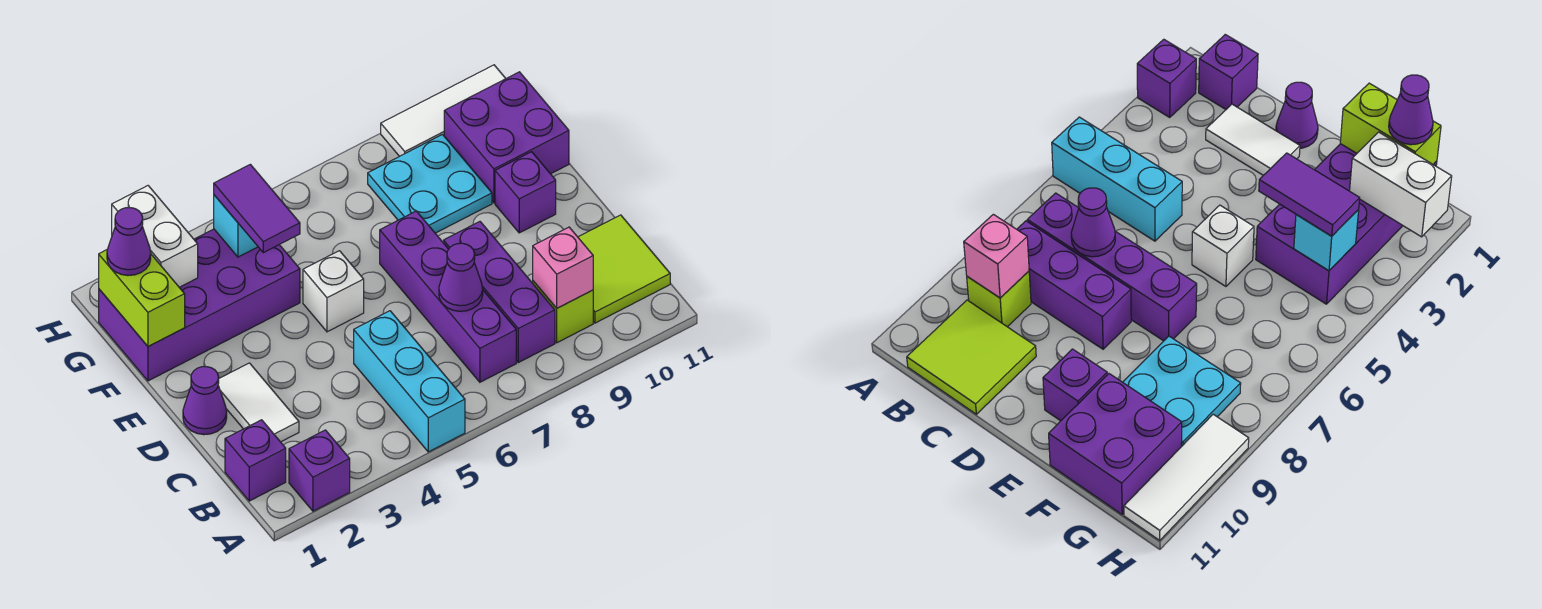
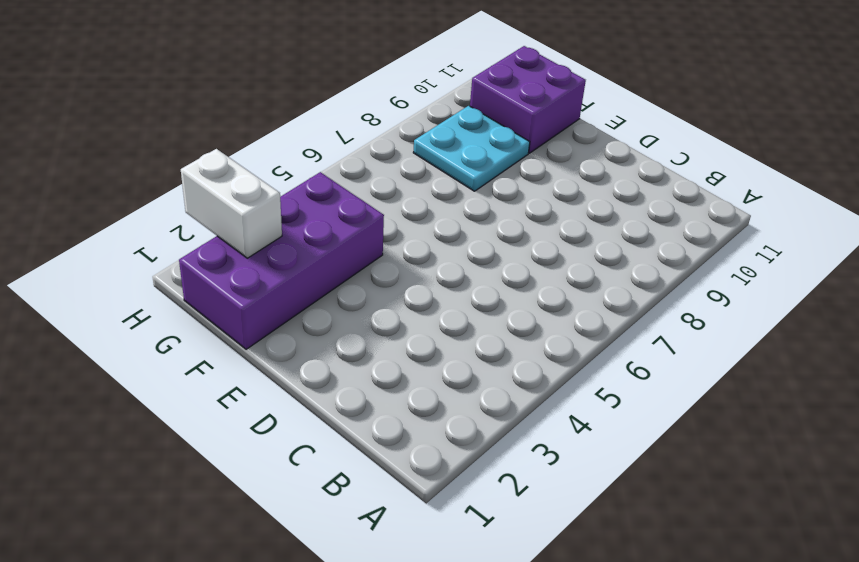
none -> purple 1x1 brick [289,430,350,511]
none -> cyan 1x3 brick [354,311,465,452]
none -> purple 1x1 brick [225,420,286,501]

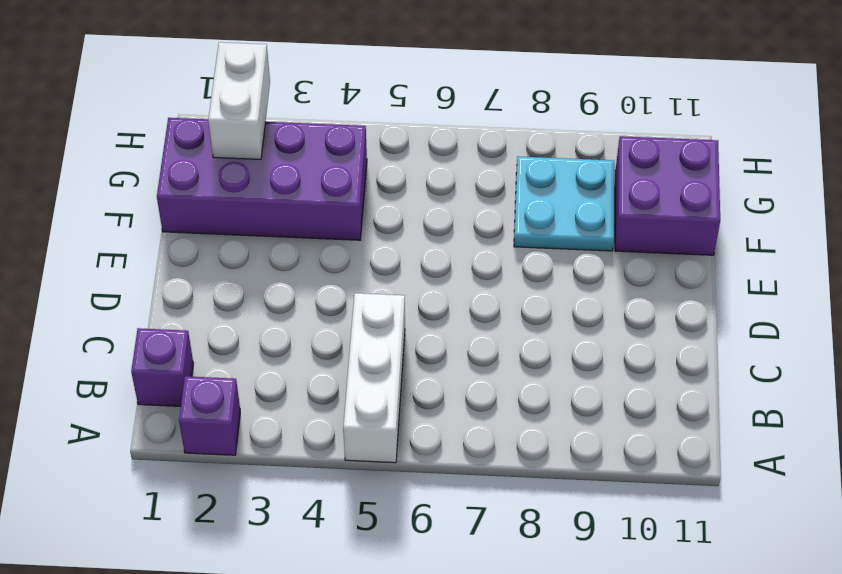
white 1x3 brick [343,293,405,463] -> cyan 1x3 brick [354,311,465,452]
none -> purple 1x4 brick [380,211,516,382]
none -> purple 1x3 brick [444,222,555,363]
none -> lime 1x1 brick [533,281,593,343]

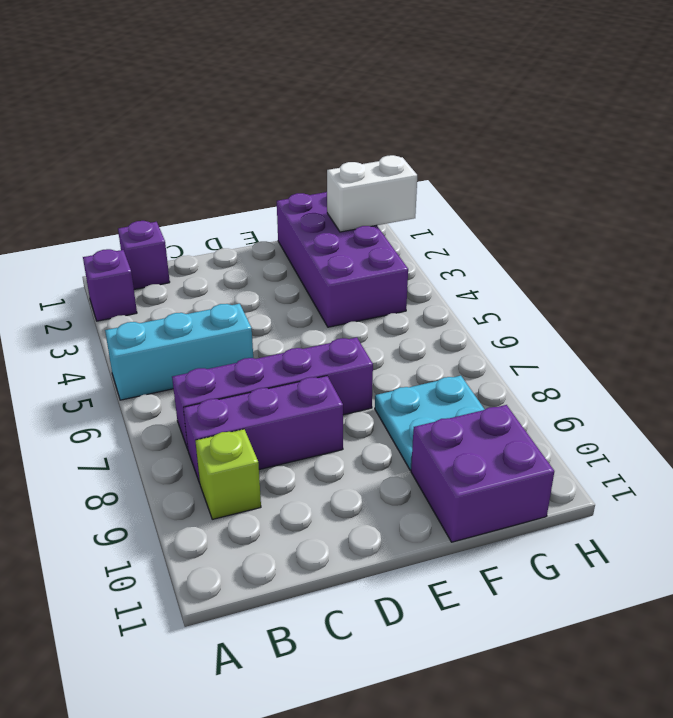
none -> lime 2x2 tile [578,215,670,323]
none -> white 1x2 tile [218,363,299,442]
none -> purple 1x1 cone [183,367,227,435]

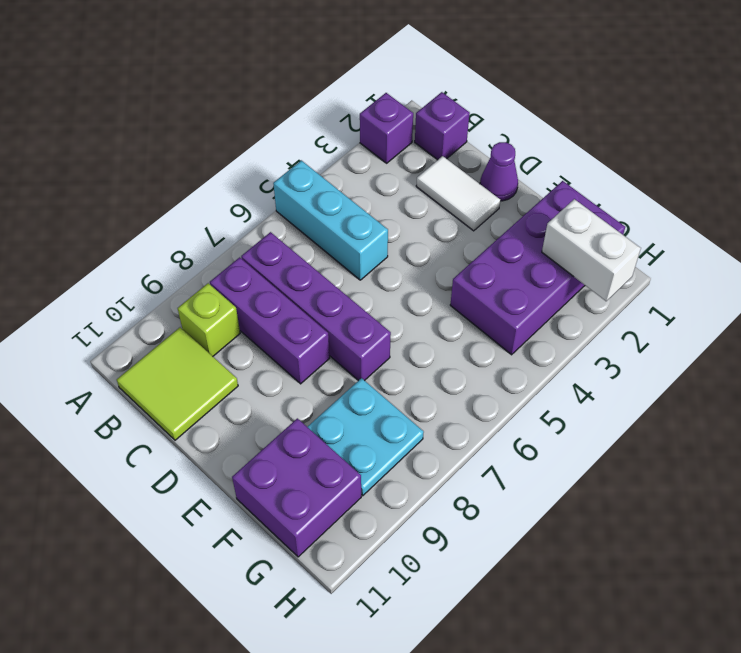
none -> white 1x1 brick [303,251,364,332]
none -> purple 1x1 brick [495,152,556,233]
none -> white 1x3 tile [381,65,506,156]

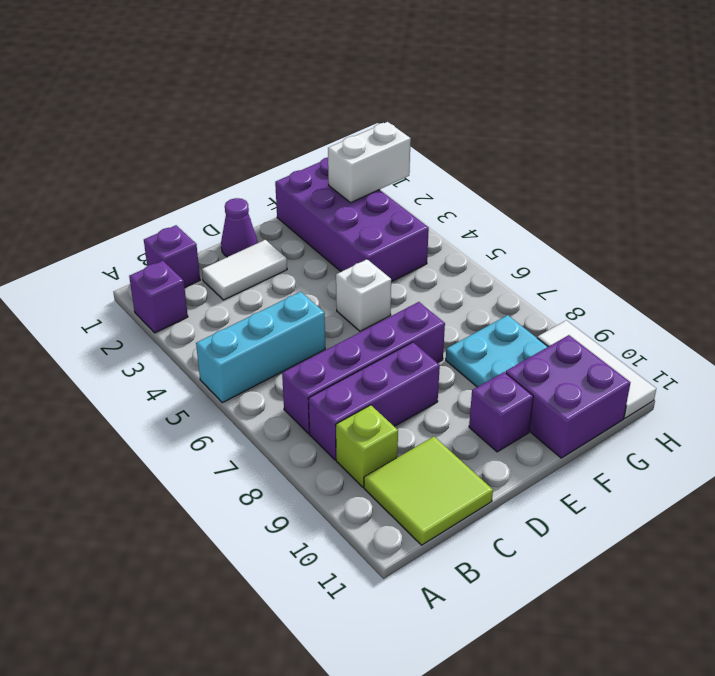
none -> pink 1x1 brick [533,227,593,308]
none -> purple 1x1 cone [439,243,483,311]
none -> lime 1x2 brick [99,249,185,347]

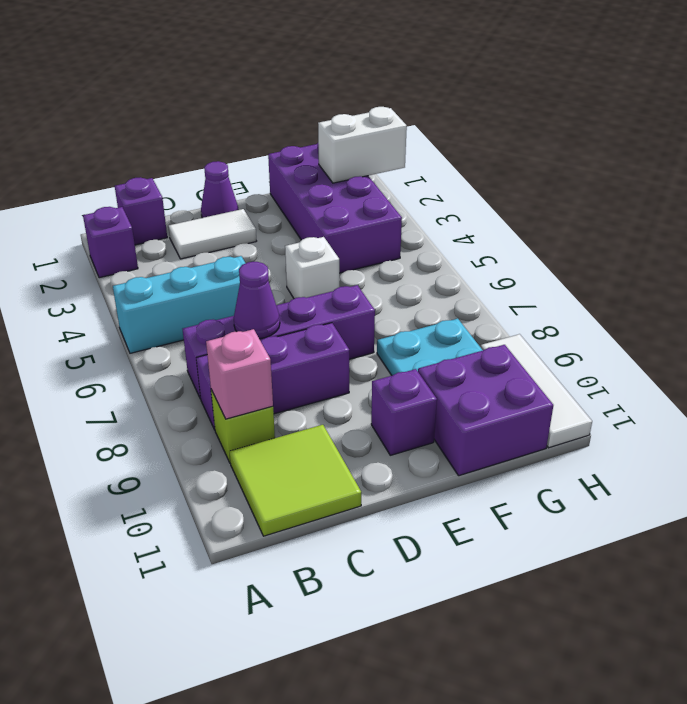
none -> lime 1x2 brick [99,249,185,347]
none -> cyan 1x1 brick [214,195,258,257]
none -> purple 1x2 tile [214,164,300,253]

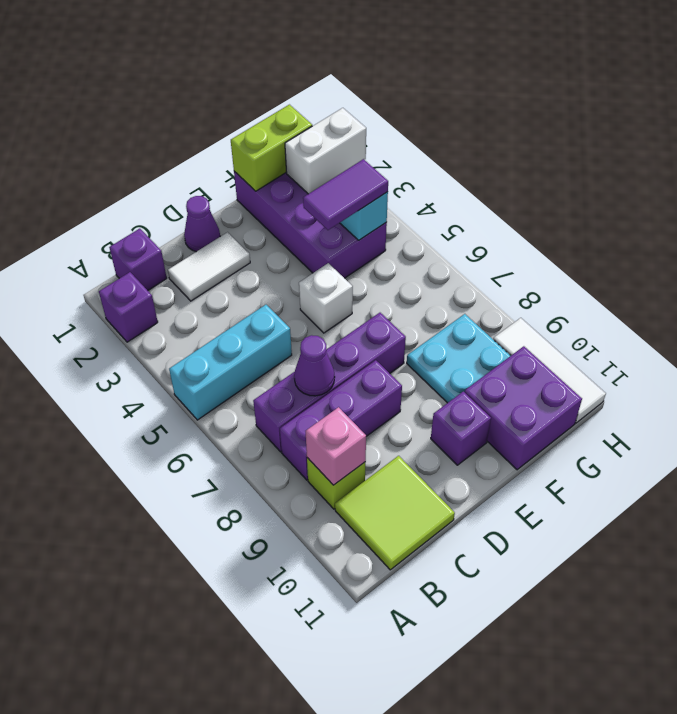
none -> purple 1x1 cone [107,208,151,275]

